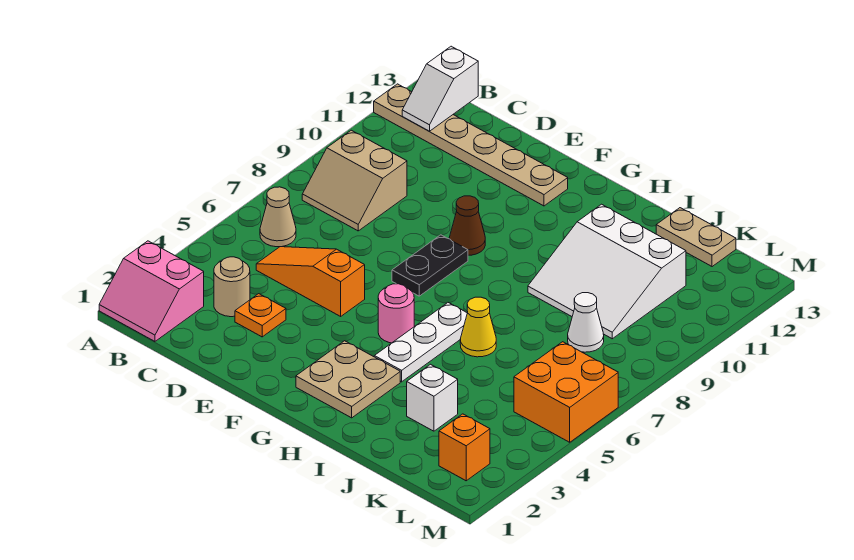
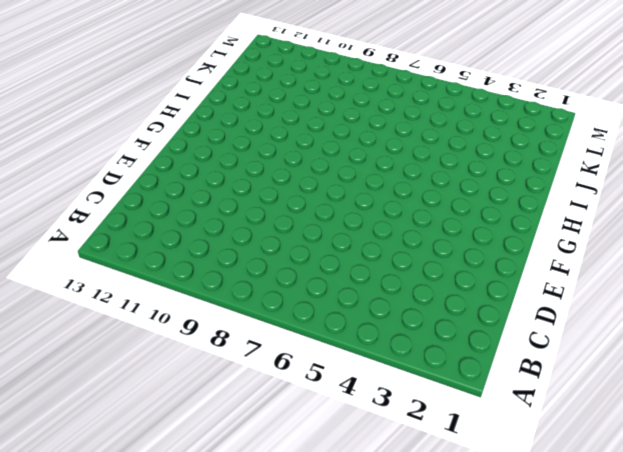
none -> pink 2x2 slope [99,241,204,341]
none -> tan 1x6 plate [374,84,568,206]
none -> tan 1x1 cone [260,187,296,247]

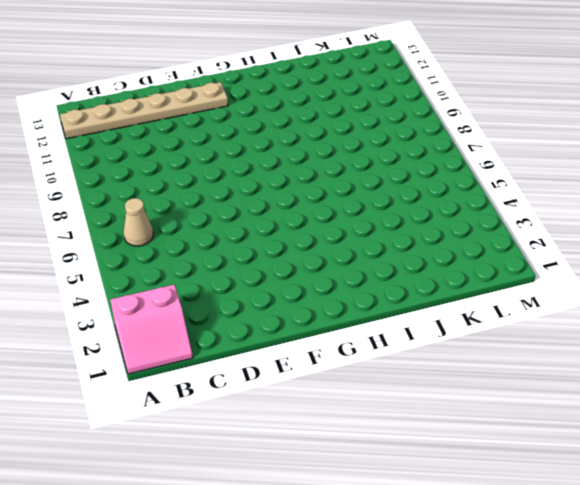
none -> tan 2x2 slope [302,130,407,231]
none -> tan 1x1 round brick [214,257,250,317]
none -> orange 1x3 slope [256,247,365,316]

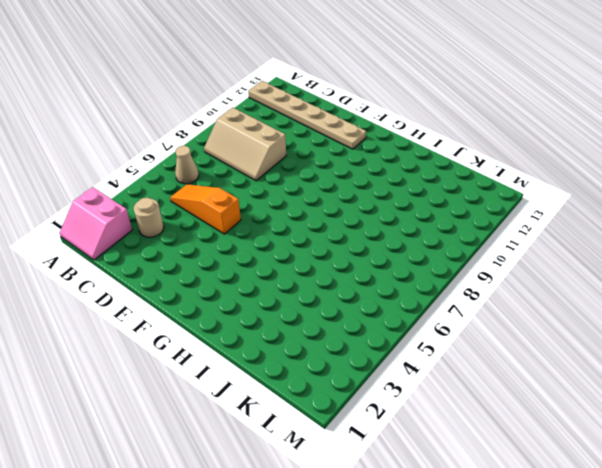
tan 2x3 slope [204,107,286,181] -> tan 2x2 slope [302,130,407,231]
none -> orange 1x1 plate [235,294,286,337]
none -> black 1x2 plate [392,235,468,296]
none -> brown 1x1 cone [449,196,485,255]

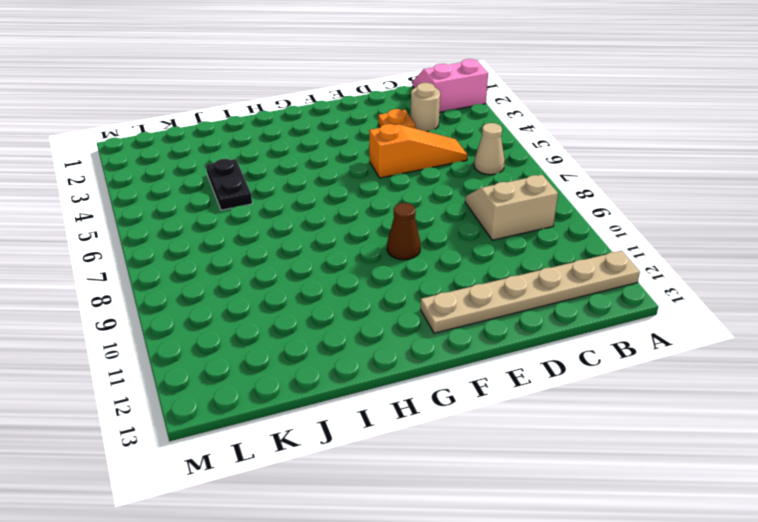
black 1x2 plate [206,159,252,210] -> black 1x2 plate moved to [392,235,468,296]
none -> tan 2x2 plate [296,341,400,418]
none -> pink 1x1 round brick [378,284,414,343]
none -> white 1x3 plate [374,303,467,382]

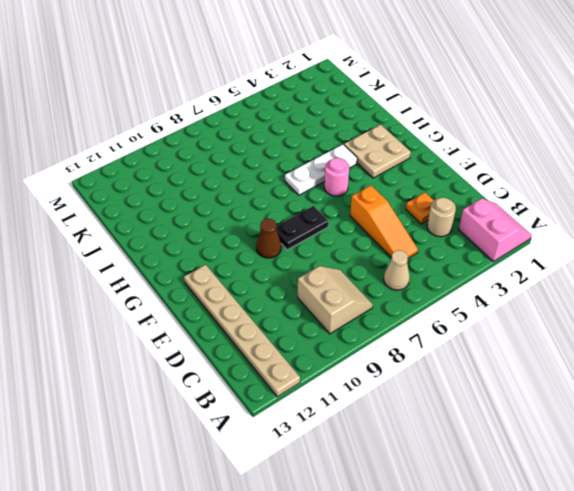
none -> yellow 1x1 cone [460,297,496,357]
none -> white 3x3 slope [528,204,686,339]
none -> white 1x1 brick [407,364,458,431]

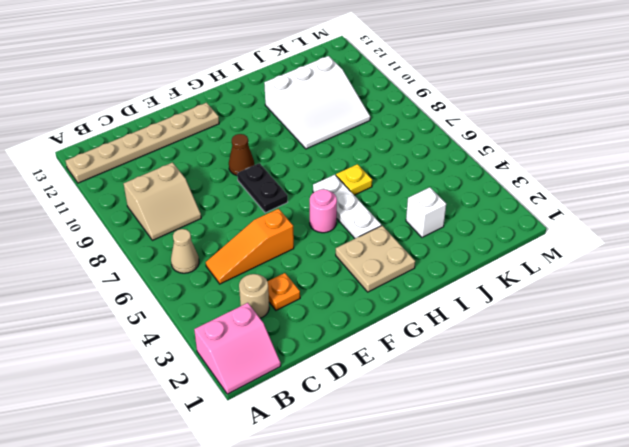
yellow 1x1 plate [336,164,372,195] -> yellow 1x1 cone [460,297,496,357]
none -> tan 1x2 plate [656,208,736,267]
none -> white 1x1 cone [568,293,604,352]
none -> orange 1x1 brick [439,414,490,481]

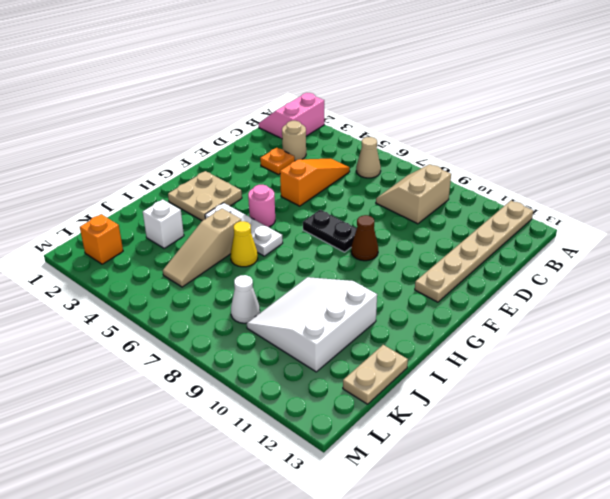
tan 1x3 slope [163,209,241,287] -> none
none -> orange 2x2 brick [514,342,618,442]
none -> white 1x2 slope [402,46,478,131]

